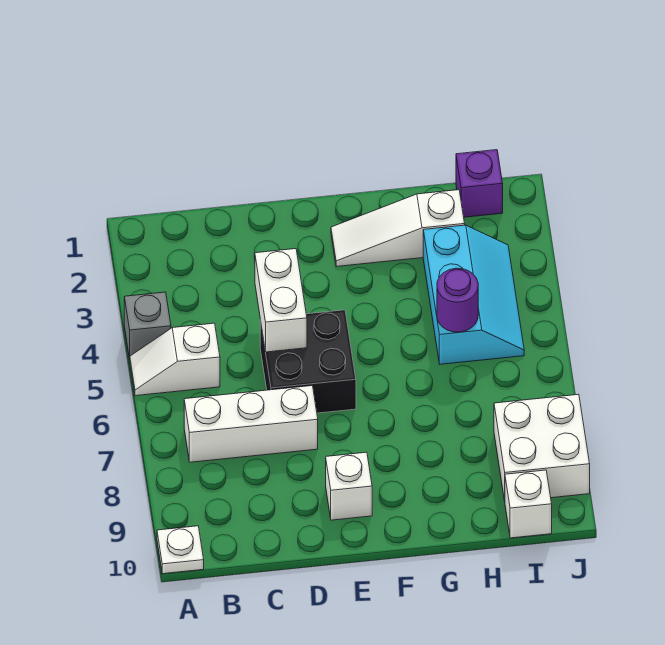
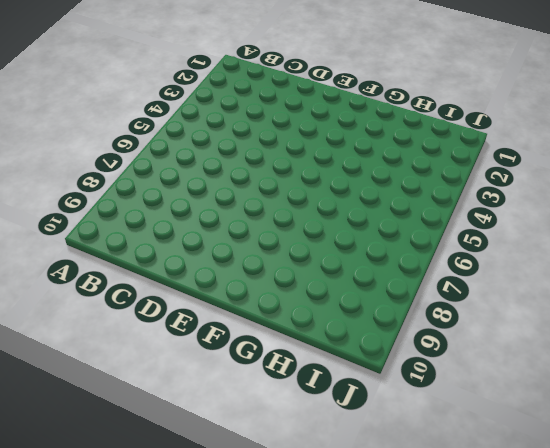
none -> grey 1x1 brick [124,292,171,359]
none -> white 1x2 slope [130,323,220,396]
none -> white 1x1 plate [157,526,204,574]

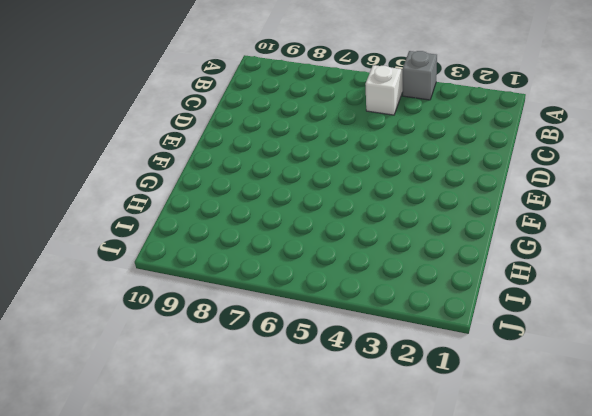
none -> white 1x1 plate [157,526,204,574]
none -> white 1x3 brick [184,386,318,462]
none -> black 2x2 brick [260,310,356,413]

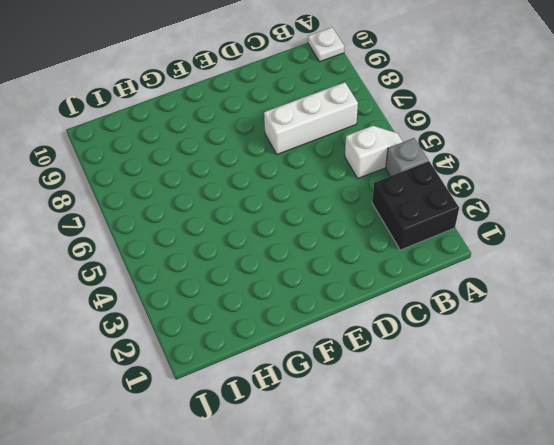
black 2x2 brick [372,161,459,250] -> black 2x2 brick moved to [260,310,356,413]
none -> white 1x1 brick [326,452,372,520]
none -> white 1x3 slope [331,190,465,267]
none -> cyan 2x3 slope [423,225,524,364]

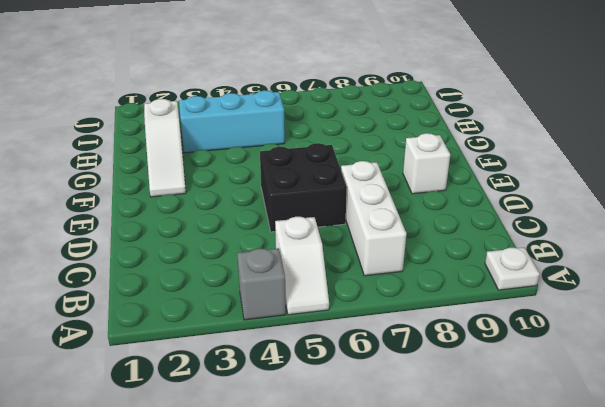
none -> purple 1x1 brick [456,150,503,217]
none -> white 2x2 brick [494,394,590,501]
none -> white 1x1 brick [505,470,552,538]

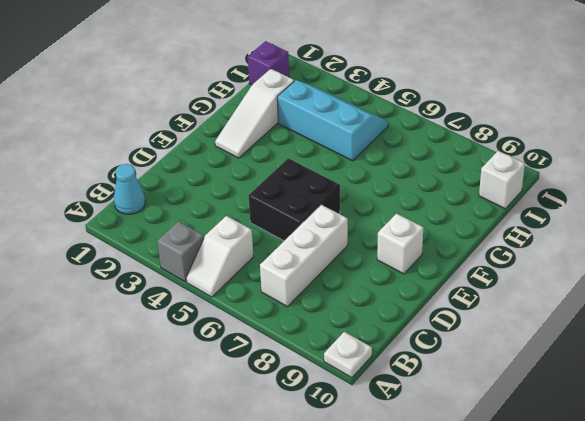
cyan 1x1 cone [114,164,145,214] -> none
none -> white 2x2 brick [494,394,590,501]
none -> white 1x2 brick [255,249,307,352]
none -> purple 1x1 round brick [437,268,478,332]

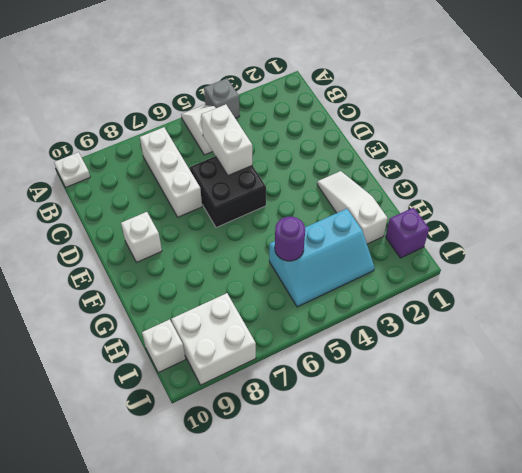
white 1x2 brick [201,104,252,176] -> white 1x2 brick turned to [255,249,307,352]

